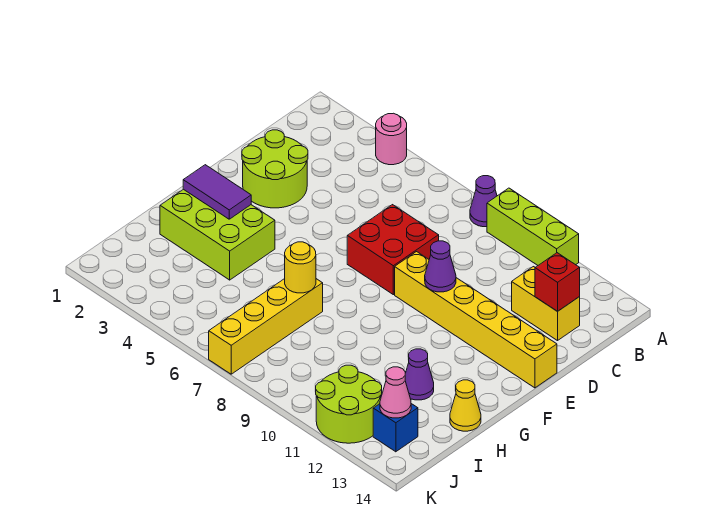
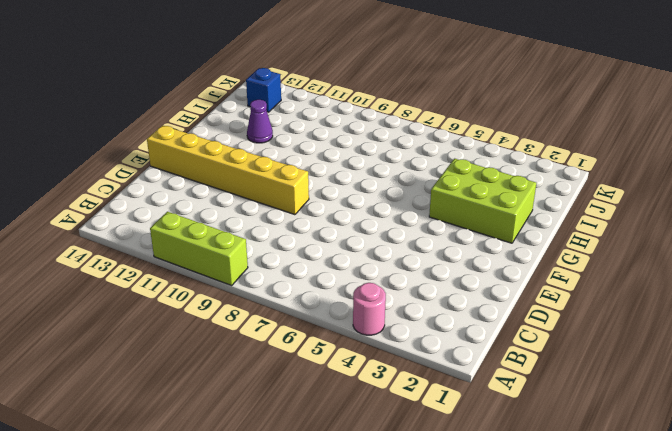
none -> purple 1x1 cone [470,176,497,227]
none -> yellow 1x2 brick [512,267,580,341]
none -> lime 2x2 round brick [242,130,308,208]

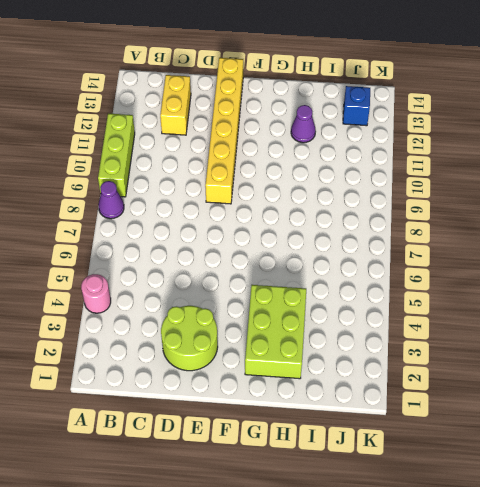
none -> red 2x2 brick [347,205,439,295]
none -> yellow 1x4 brick [209,279,323,374]
none -> yellow 1x1 cone [450,380,481,431]

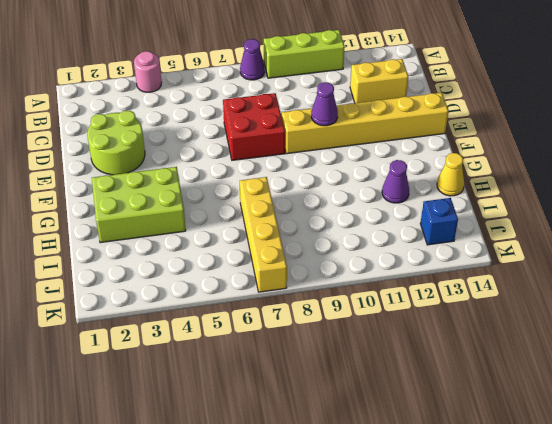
none -> lime 2x2 round brick [315,365,382,443]
none -> red 1x1 brick [535,253,580,311]
none -> purple 1x2 tile [183,165,251,219]

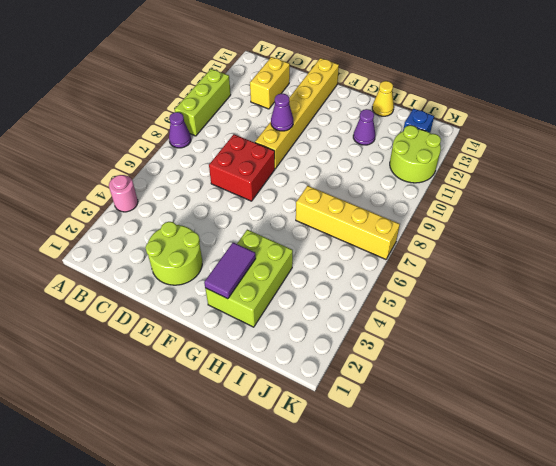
none -> red 1x1 brick [535,253,580,311]
none -> yellow 1x1 round brick [285,242,316,293]
none -> pink 1x1 cone [380,367,411,418]

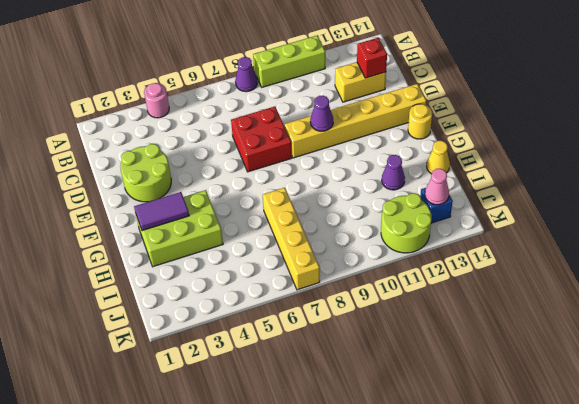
yellow 1x1 round brick [408,104,432,139] -> yellow 1x1 round brick moved to [285,242,316,293]

